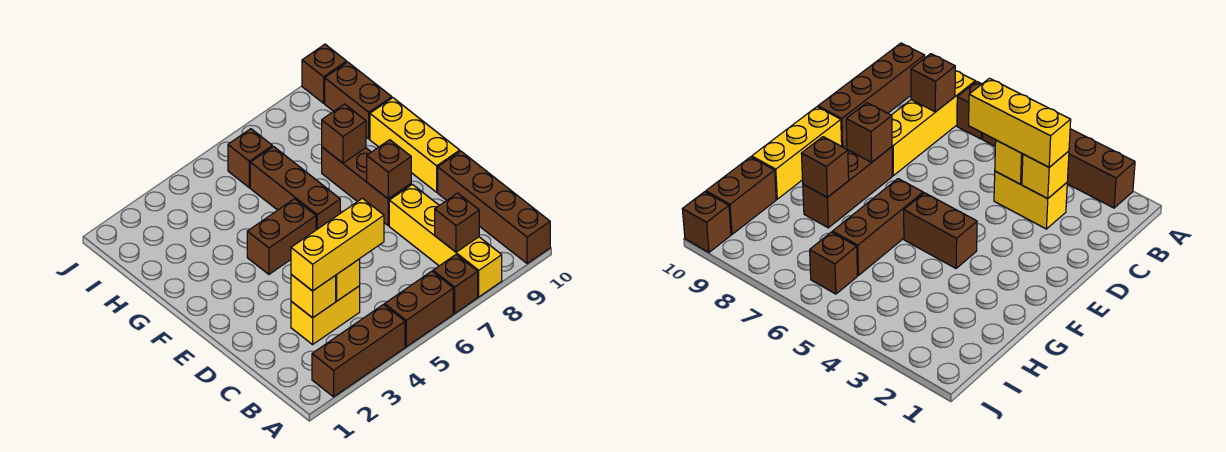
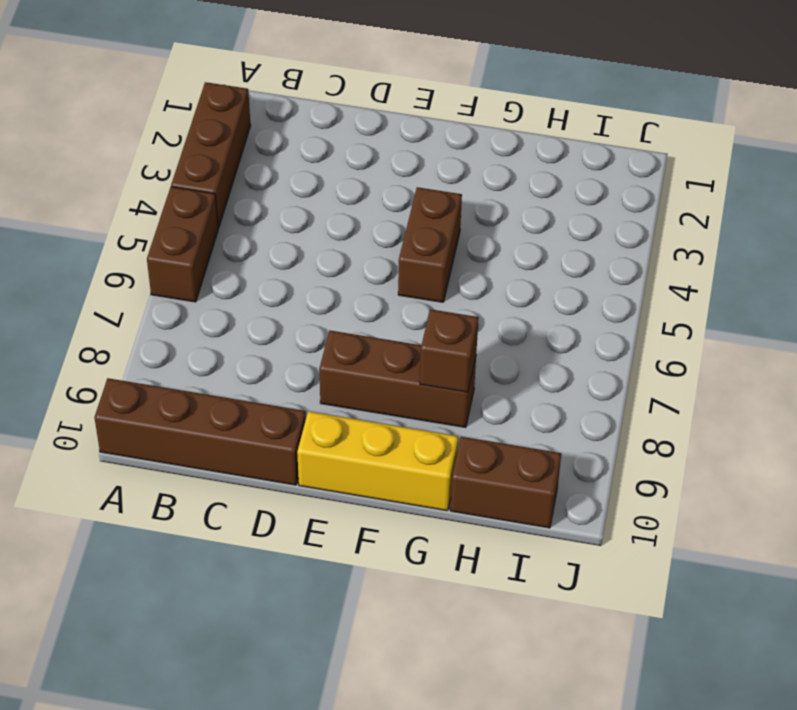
none -> brown 1x1 brick [433,255,478,313]
none -> yellow 1x4 brick [389,184,502,297]
none -> yellow 1x2 brick [291,286,360,344]

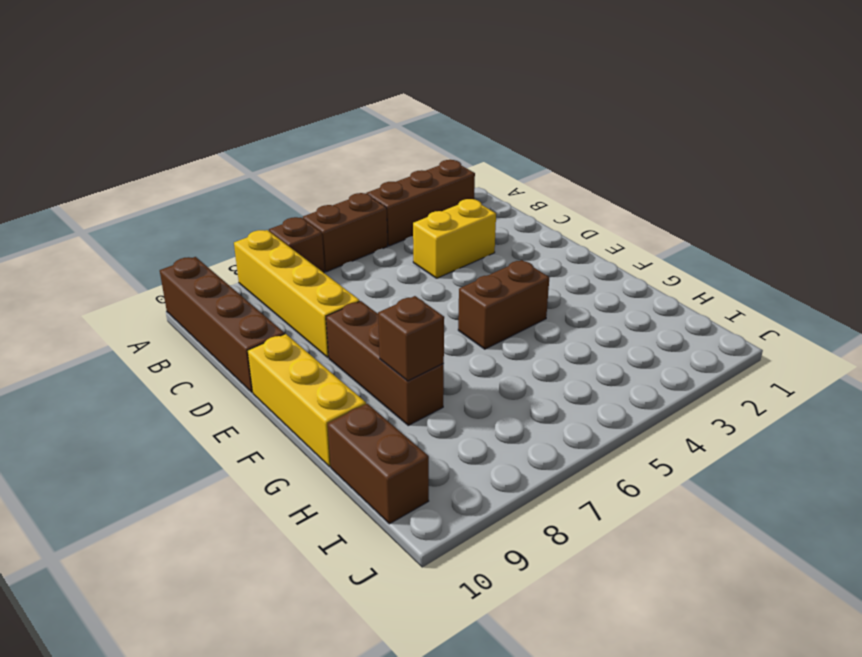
none -> brown 1x3 brick [250,147,340,230]
none -> brown 1x1 brick [228,129,272,188]
none -> brown 1x1 brick [302,44,347,103]

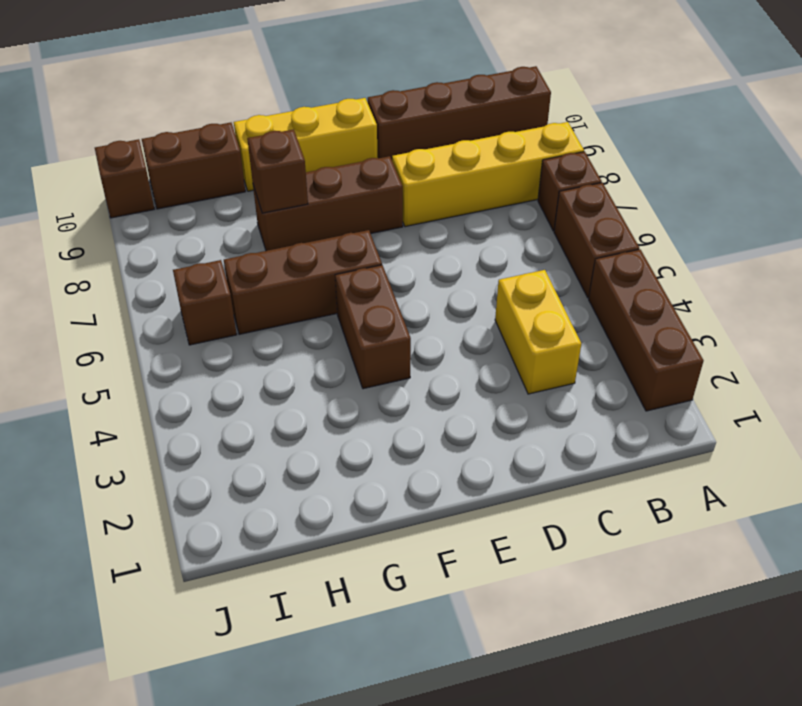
none -> brown 1x1 brick [435,193,479,252]
none -> yellow 1x1 brick [291,275,336,318]
none -> yellow 1x1 brick [336,259,360,301]

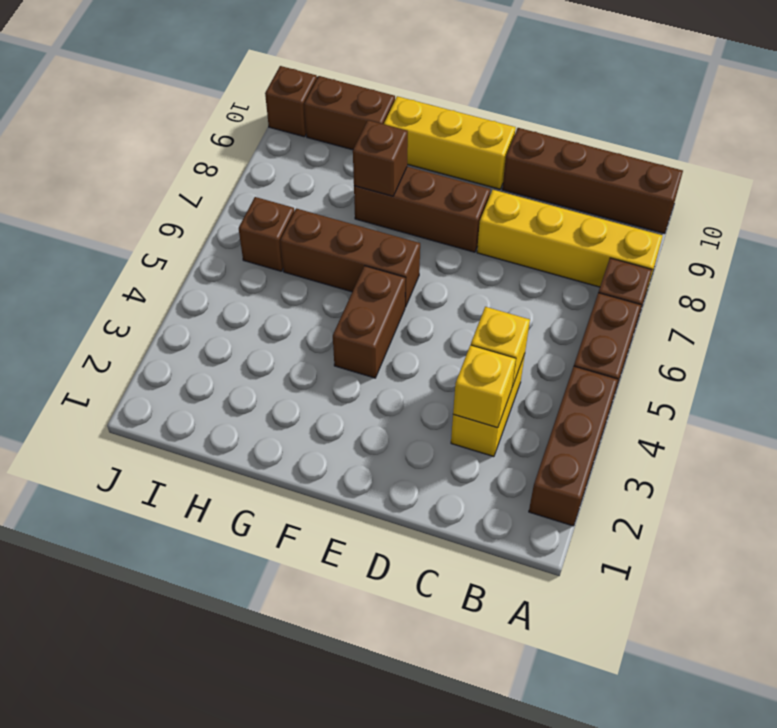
none -> brown 1x1 brick [435,193,479,252]
none -> brown 1x1 brick [367,140,411,199]
none -> yellow 1x3 brick [291,198,384,291]

